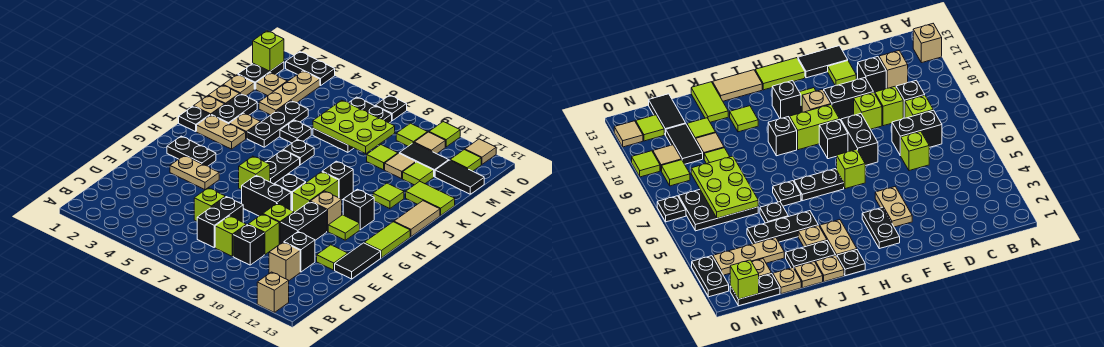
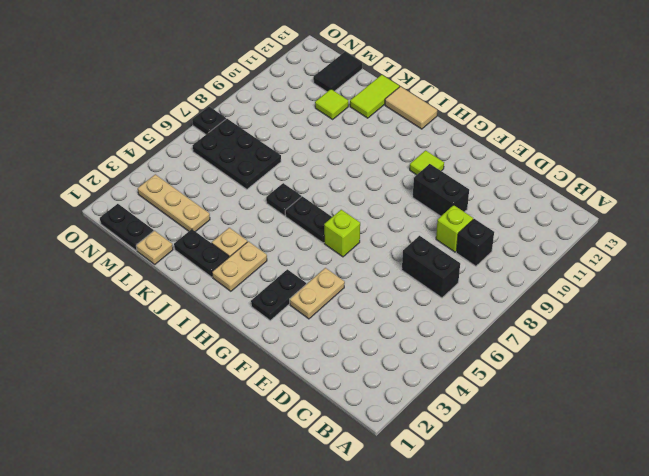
none -> tan 1x1 brick [257,272,289,312]
none -> lime 1x1 brick [215,216,246,256]
none -> tan 1x1 brick [269,242,300,281]
none -> lime 1x1 brick [194,188,225,221]

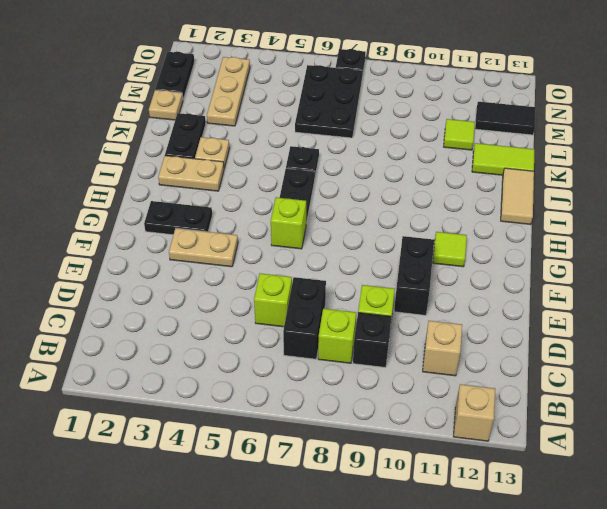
none -> black 1x1 brick [284,232,315,272]
none -> lime 1x1 brick [263,204,294,244]
none -> lime 1x1 tile [317,245,348,270]
none -> black 1x2 tile [335,243,381,279]

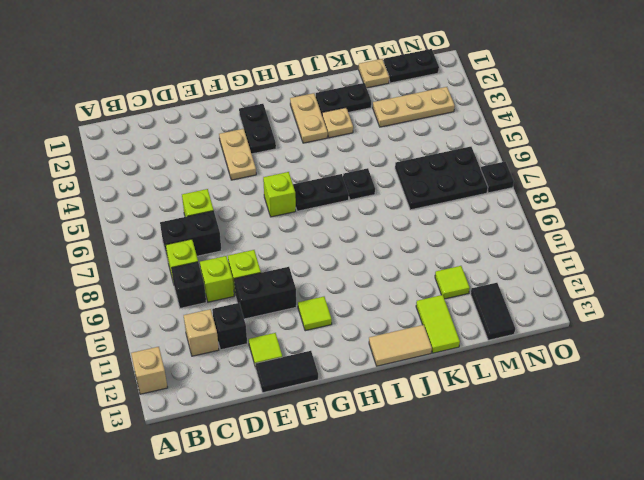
none -> black 1x2 brick [242,176,291,216]
none -> black 1x1 brick [275,174,306,211]
none -> lime 1x2 brick [293,172,339,212]
none -> tan 1x1 brick [310,191,342,232]

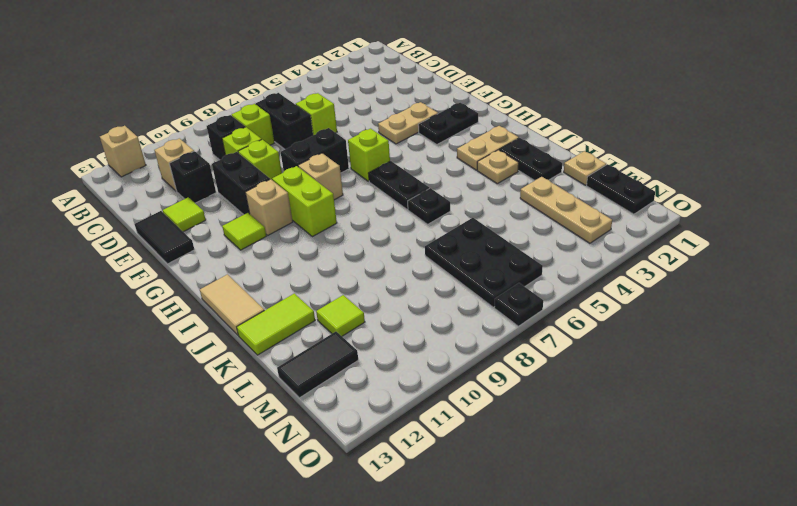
tan 1x1 brick [298,153,343,200] -> black 1x1 brick [275,174,306,211]
none -> lime 1x2 tile [365,222,410,258]
none -> black 1x1 brick [343,189,374,230]
none -> black 1x1 plate [179,106,210,132]
none -> black 1x1 brick [322,161,353,200]

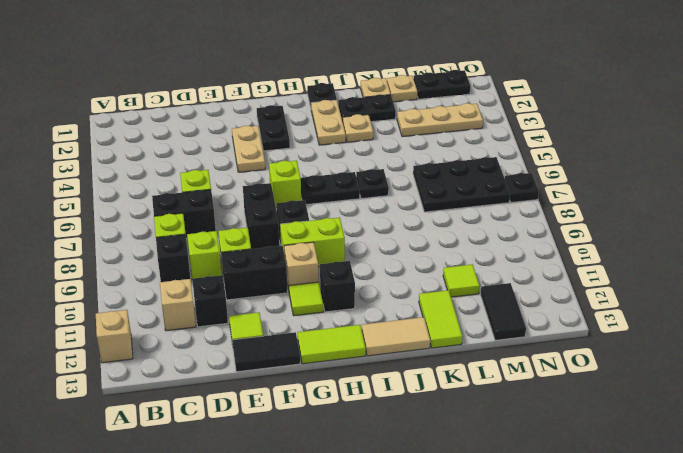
none -> black 1x1 brick [322,161,353,200]
none -> tan 1x1 plate [193,96,225,115]
none -> black 1x3 plate [247,101,308,147]
none -> lime 1x1 tile [373,183,404,209]

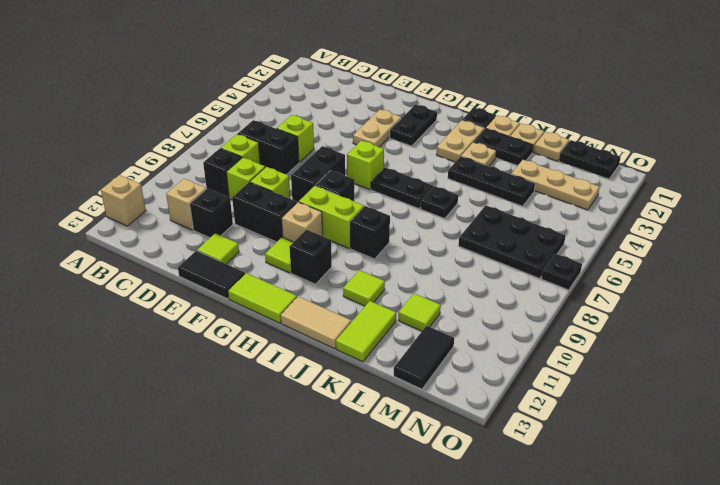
none -> black 1x1 plate [280,120,311,143]
none -> lime 1x1 tile [367,145,398,170]
none -> tan 1x1 tile [385,153,416,179]
none -> tan 1x1 plate [256,73,287,96]

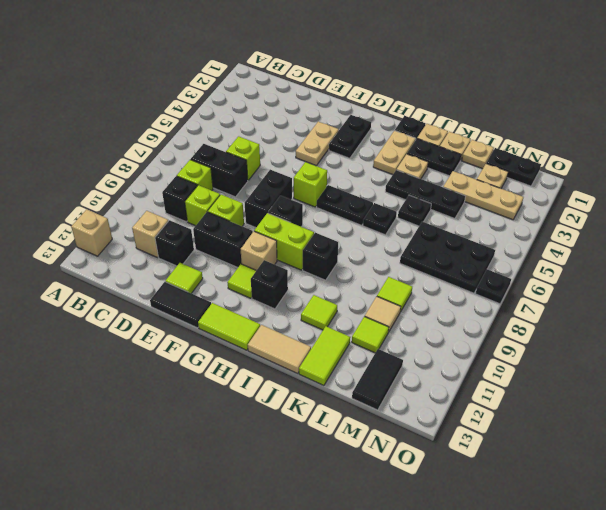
none -> black 1x2 tile [399,143,449,177]
none -> lime 1x1 tile [396,123,428,146]
none -> tan 1x1 tile [414,132,445,154]
none -> lime 1x1 tile [450,150,481,171]

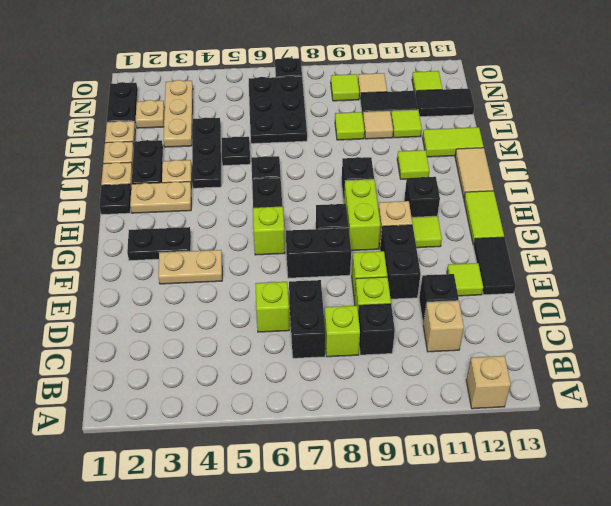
none -> black 1x2 plate [286,52,335,86]
none -> lime 1x1 tile [429,122,460,147]
none -> tan 1x1 tile [465,139,496,164]
none -> lime 2x3 plate [313,100,395,154]

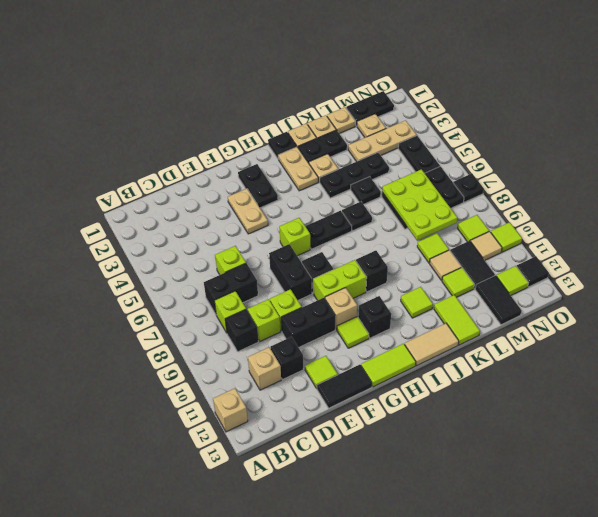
black 1x2 plate [398,135,440,173] -> black 1x2 plate moved to [286,52,335,86]
black 1x1 tile [517,256,549,287] -> tan 1x1 tile [465,139,496,164]
none -> lime 1x1 brick [253,31,284,71]

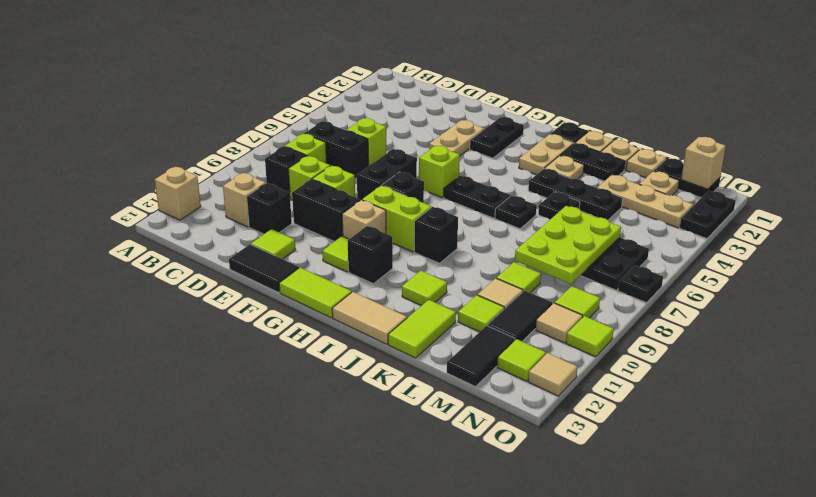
tan 1x1 brick [681,137,726,189] -> lime 1x1 brick [253,31,284,71]

